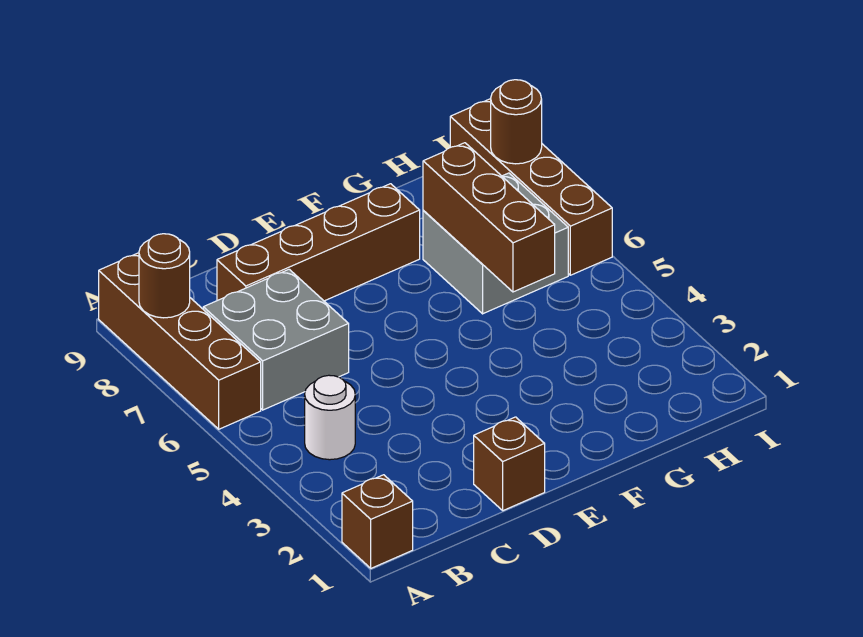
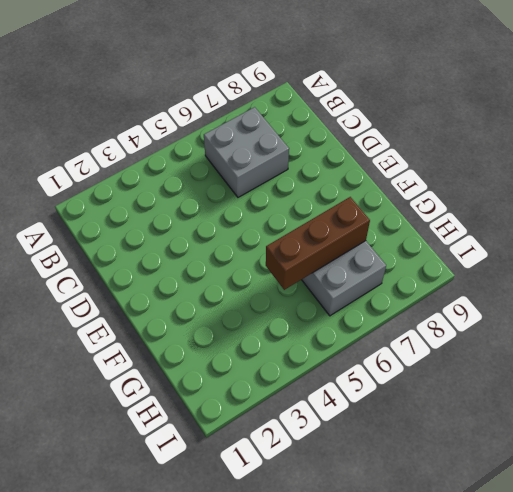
none -> brown 1x1 brick [342,475,413,568]
none -> brown 1x4 brick [99,253,261,429]

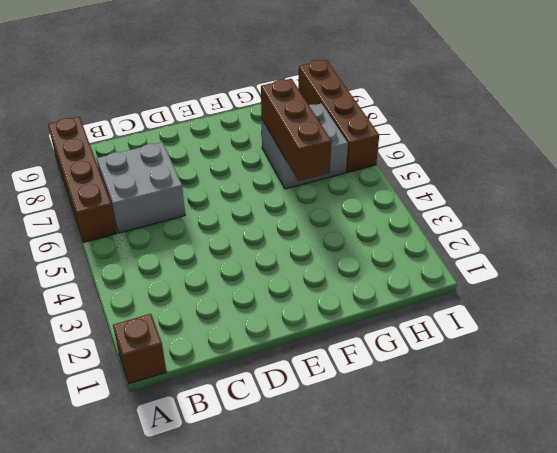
none -> white 1x1 round brick [305,375,355,460]
none -> brown 1x4 brick [217,184,420,301]

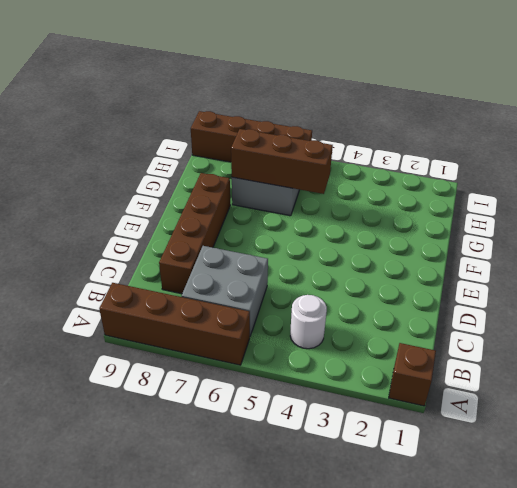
none -> brown 1x1 brick [474,417,545,511]
none -> brown 1x1 round brick [139,234,190,318]

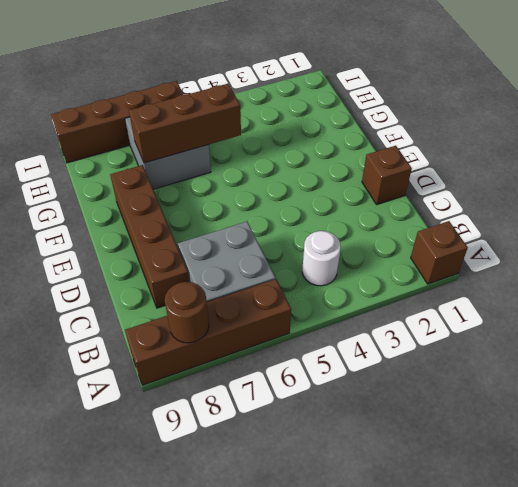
none -> brown 1x1 round brick [491,80,542,164]

